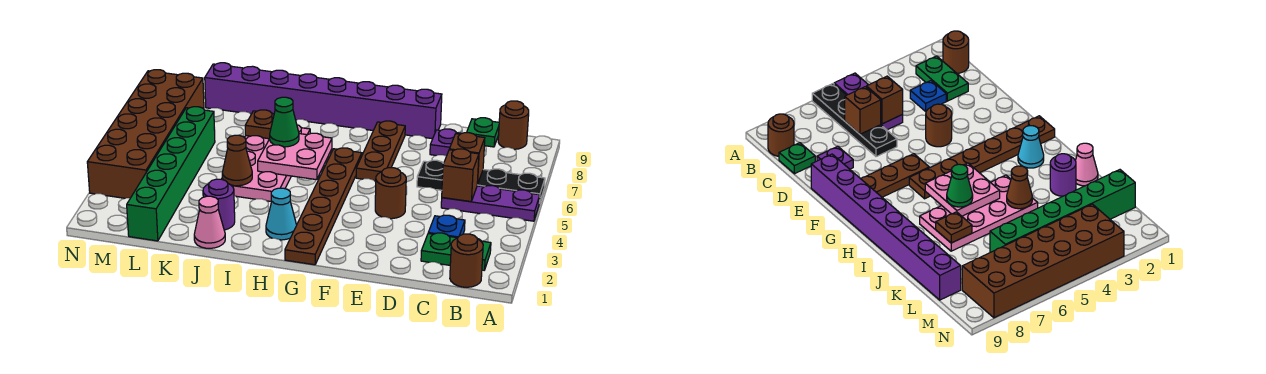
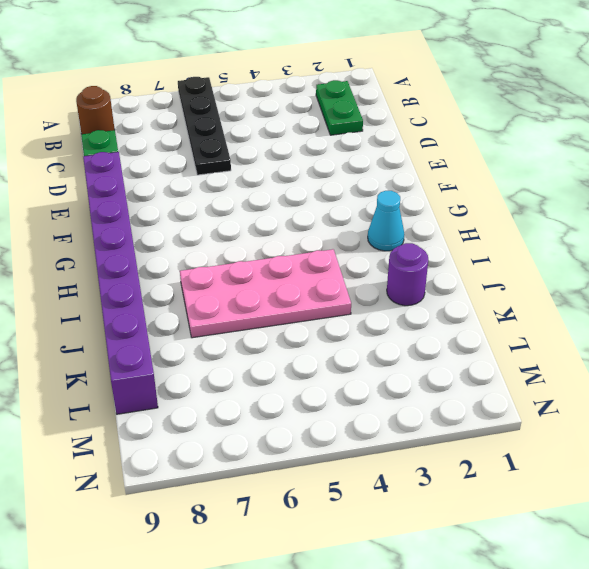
none -> purple 1x3 plate [441,186,540,221]
none -> brown 1x1 round brick [450,234,483,287]
none -> blue 1x1 plate [428,215,465,238]

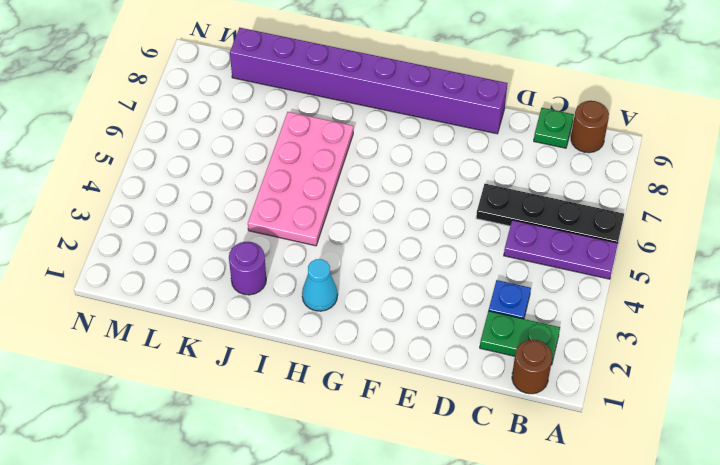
none -> purple 1x1 plate [430,129,462,156]
none -> brown 1x1 round brick [375,168,406,219]
none -> brown 1x3 plate [356,121,405,181]

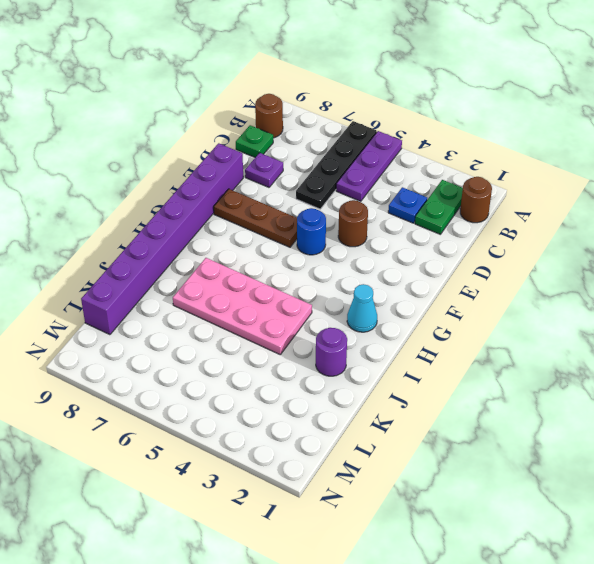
blue 1x1 round brick [297,208,326,255] -> none
none -> brown 1x6 plate [285,148,362,265]
none -> pink 1x1 cone [194,196,225,248]
none -> green 1x6 brick [127,107,215,241]

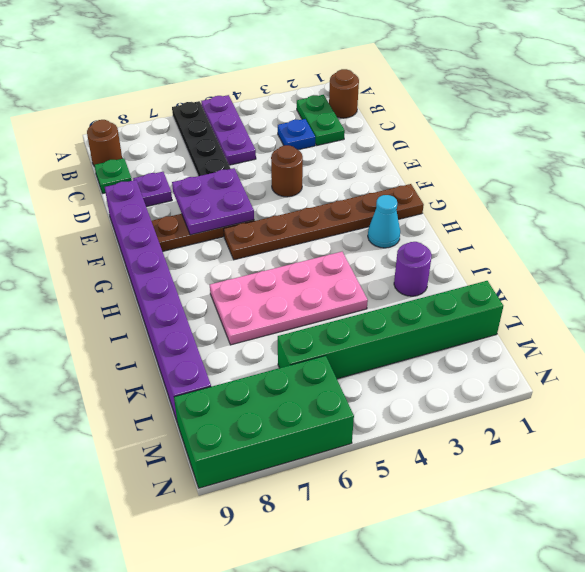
purple 2x2 plate [172,168,254,235] -> none
green 2x4 brick [174,356,354,488] -> brown 2x6 brick [87,70,204,198]
none -> pink 1x1 cone [194,196,225,248]
none -> brown 1x1 brick [442,149,479,202]
none -> brown 1x1 brick [449,133,485,184]

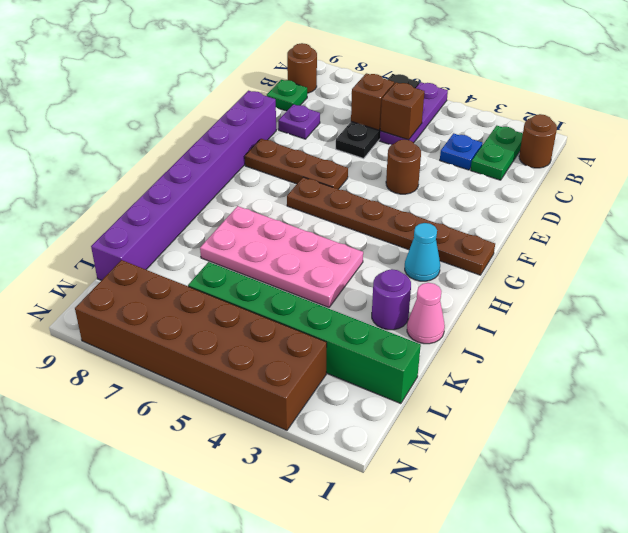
none -> pink 2x2 plate [258,133,332,180]
none -> brown 1x1 cone [222,135,252,186]
none -> brown 1x1 plate [245,110,274,139]

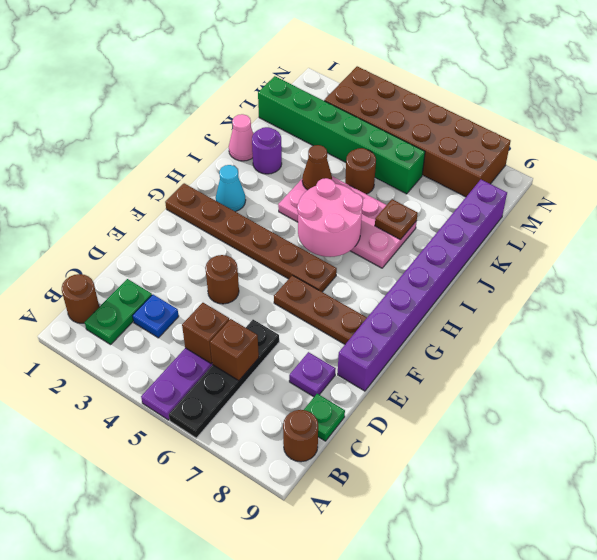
pink 2x2 round brick [297,178,363,257] -> pink 2x2 plate [258,133,332,180]
brown 1x1 round brick [345,148,376,194] -> none
none -> green 1x1 cone [270,97,299,147]

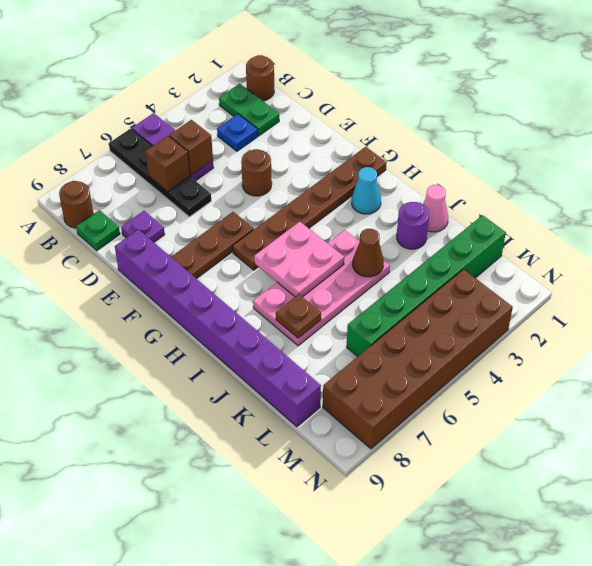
none -> green 1x1 cone [270,97,299,147]

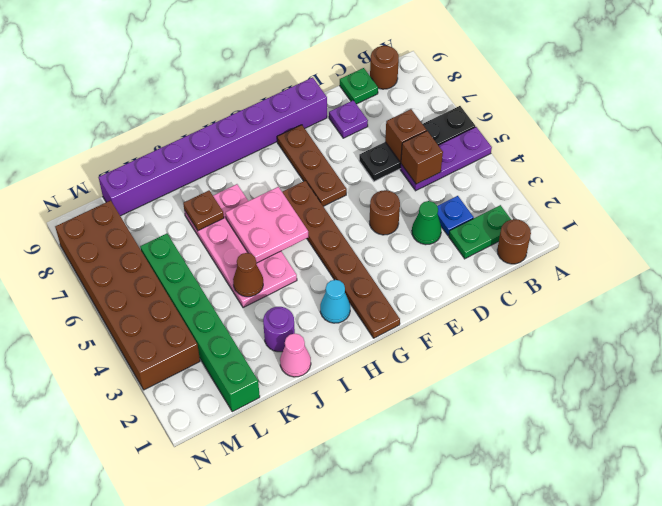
green 1x1 cone [412,201,441,245] -> green 1x1 cone moved to [270,97,299,147]

